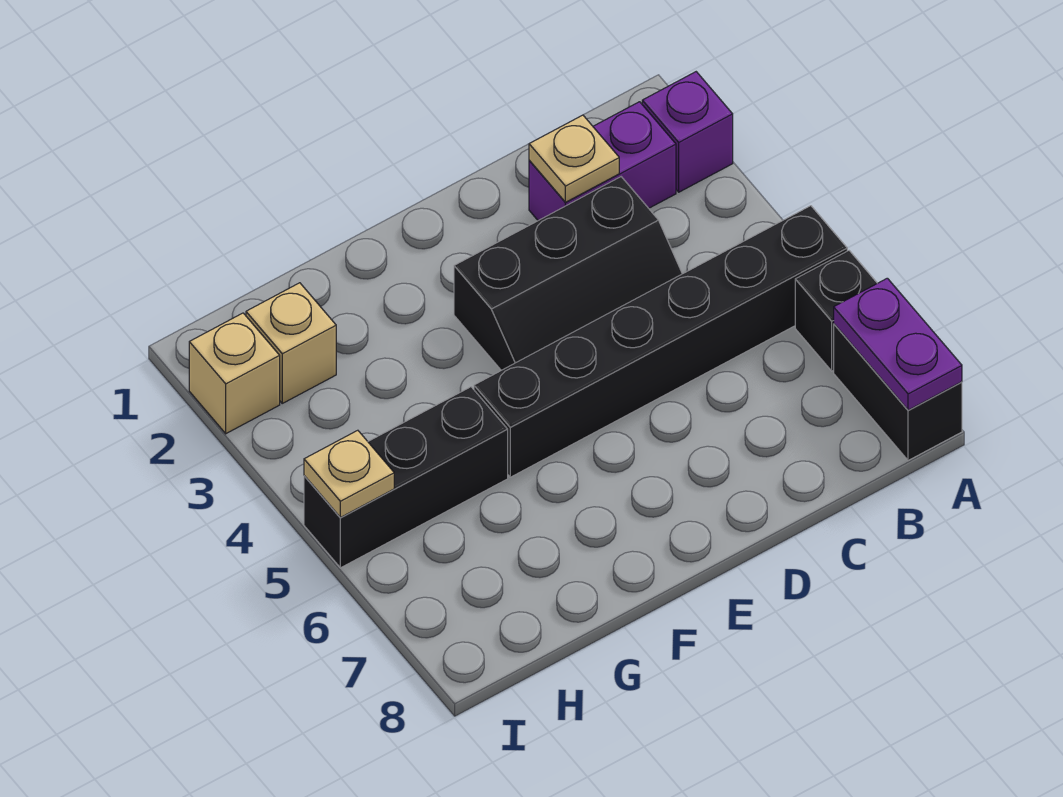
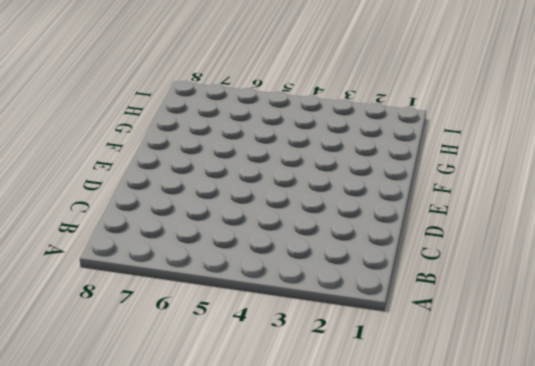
none -> purple 1x1 brick [642,72,733,192]
none -> black 1x6 brick [474,206,847,477]
none -> black 1x1 brick [795,251,877,371]

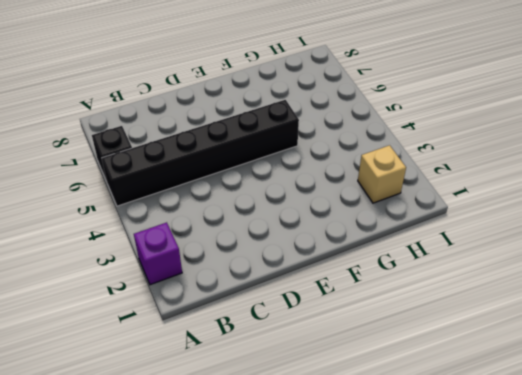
none -> black 1x2 brick [834,324,962,461]
none -> purple 1x2 brick [529,102,676,221]
none -> black 2x3 slope [454,177,682,370]

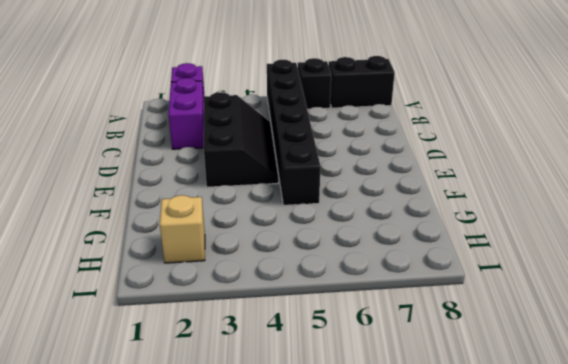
none -> black 1x3 brick [304,387,508,568]
none -> tan 1x1 brick [189,313,280,434]
none -> purple 1x2 plate [834,278,962,410]

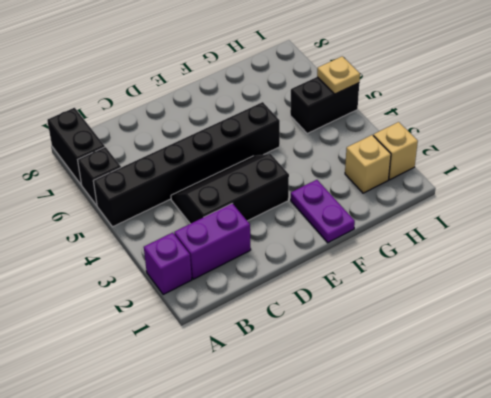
purple 1x2 plate [291,180,355,243] -> purple 1x2 plate moved to [834,278,962,410]
black 1x2 brick [290,77,359,133] -> black 1x3 brick [304,387,508,568]
none -> tan 1x1 plate [529,115,619,202]

